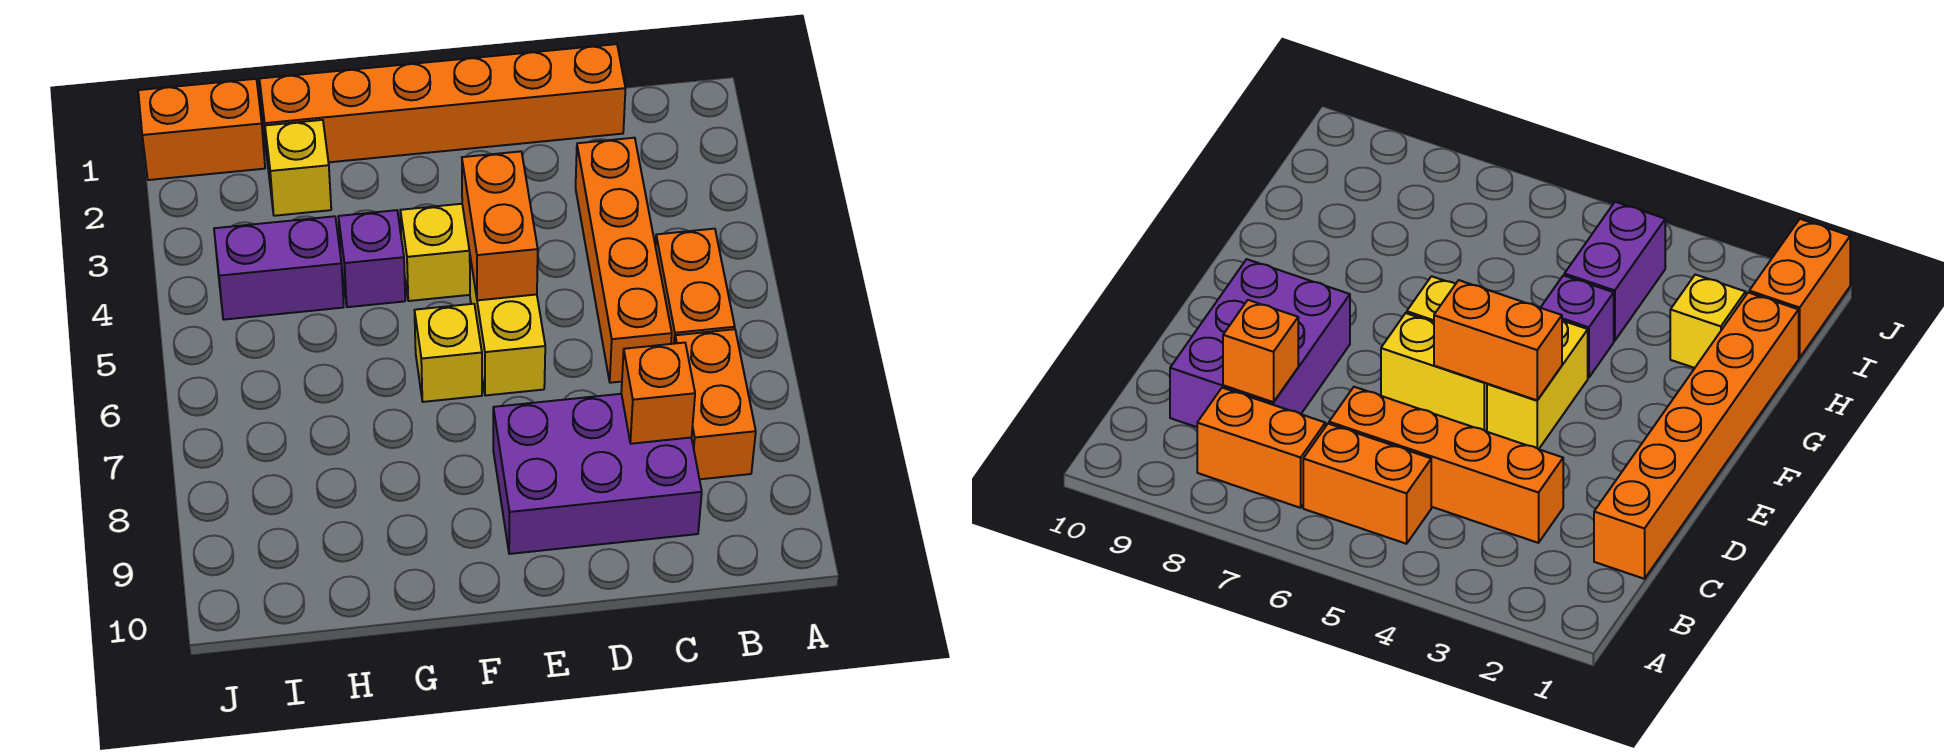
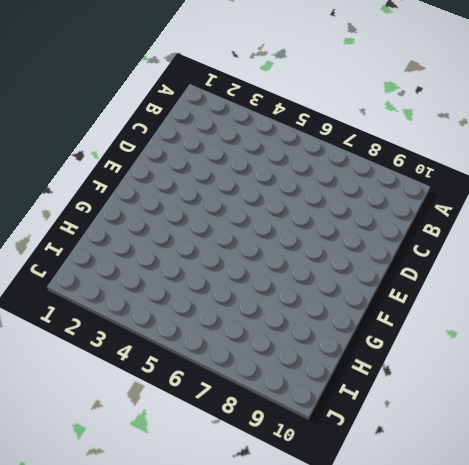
none -> orange 1x2 brick [655,229,735,344]
none -> orange 1x2 brick [675,329,756,479]
none -> orange 1x6 brick [260,44,625,163]

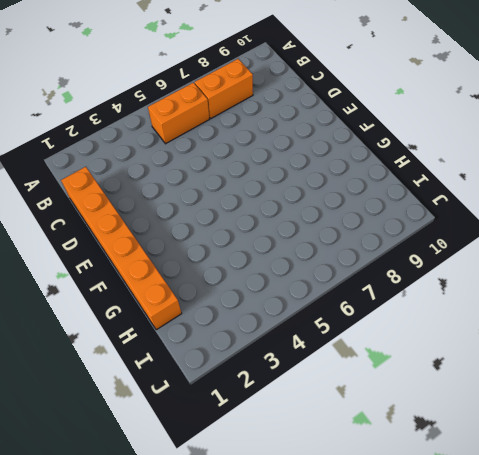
none -> orange 1x4 brick [576,138,672,383]
none -> purple 2x3 brick [493,394,702,554]
none -> yellow 1x2 brick [400,204,470,301]

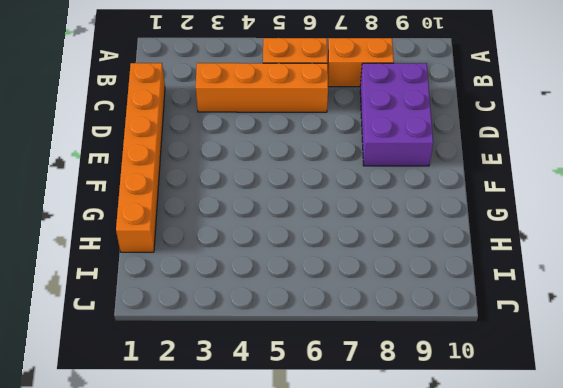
none -> yellow 1x2 brick [400,204,470,301]
none -> yellow 1x2 brick [470,258,545,396]
none -> yellow 1x1 brick [414,304,482,402]

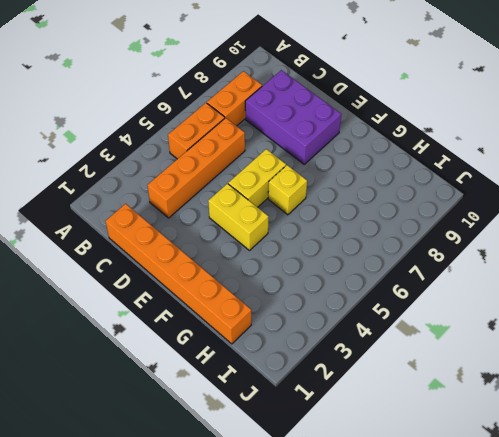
none -> purple 1x1 brick [338,210,405,307]
none -> yellow 1x1 brick [265,120,331,216]
none -> purple 1x2 brick [214,216,344,320]

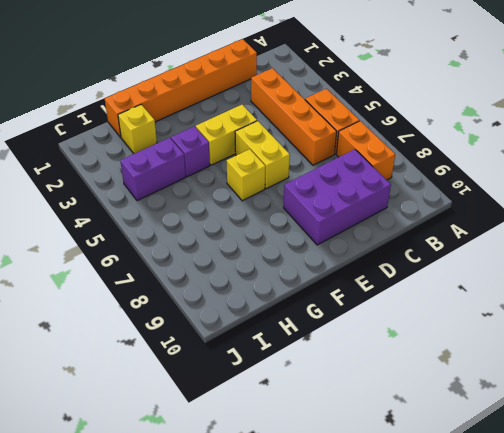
none -> orange 1x2 brick [138,79,265,180]
none -> orange 1x1 brick [621,343,695,444]
none -> orange 1x2 brick [462,151,538,300]

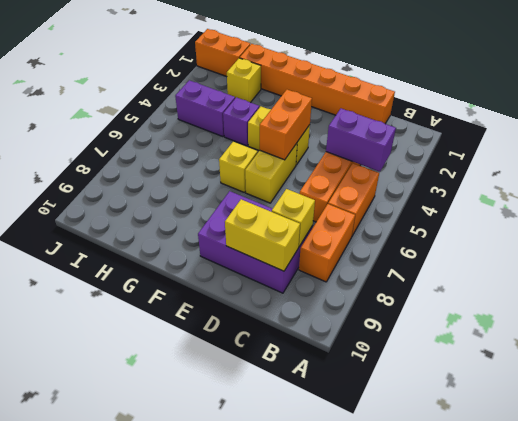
purple 1x2 brick [326,109,396,172] -> none
yellow 1x1 brick [272,189,315,246] -> orange 1x1 brick [621,343,695,444]
yellow 1x2 brick [225,199,300,271] -> none

